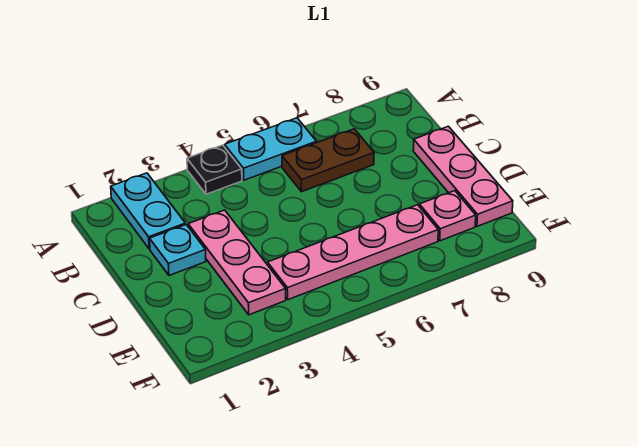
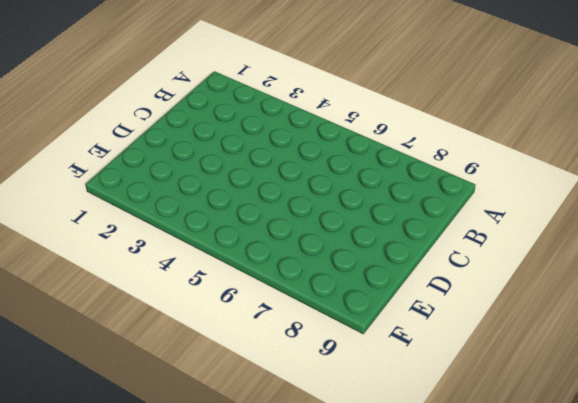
none -> cyan 1x2 plate [111,173,185,249]
none -> black 1x1 plate [187,145,242,194]

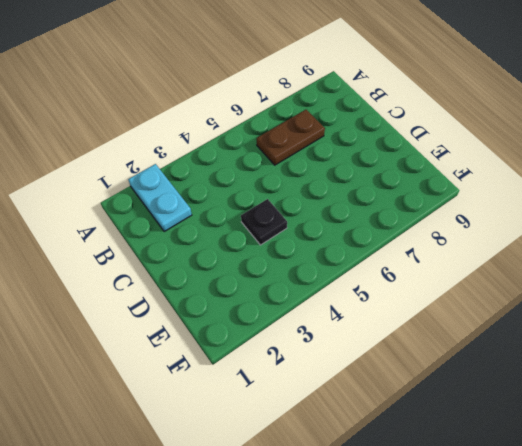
black 1x1 plate [241,199,287,245] -> black 1x1 plate moved to [187,145,242,194]
none -> cyan 1x2 plate [225,118,316,180]
none -> cyan 1x1 plate [150,225,206,275]

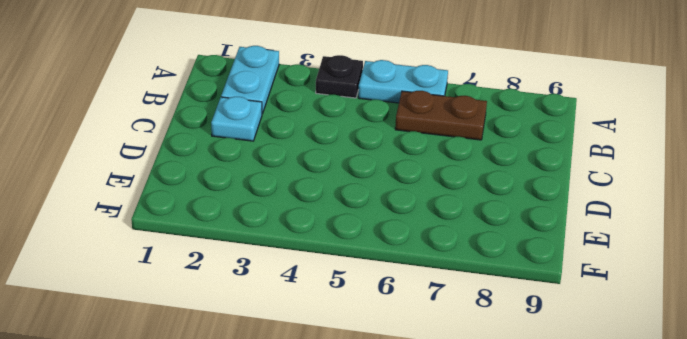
none -> pink 1x3 plate [188,210,286,315]
none -> pink 1x3 plate [413,126,513,226]

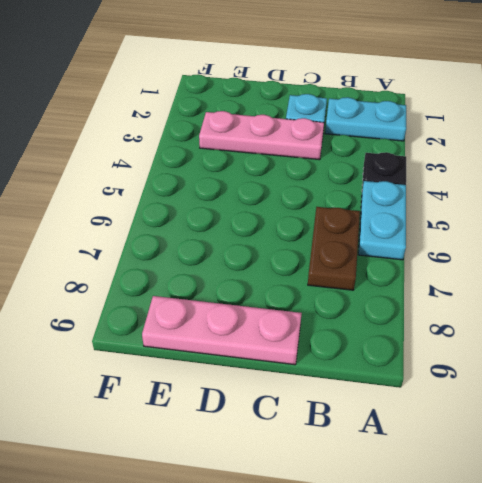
none -> pink 1x4 plate [268,205,438,300]
none -> pink 1x1 plate [419,191,476,241]

